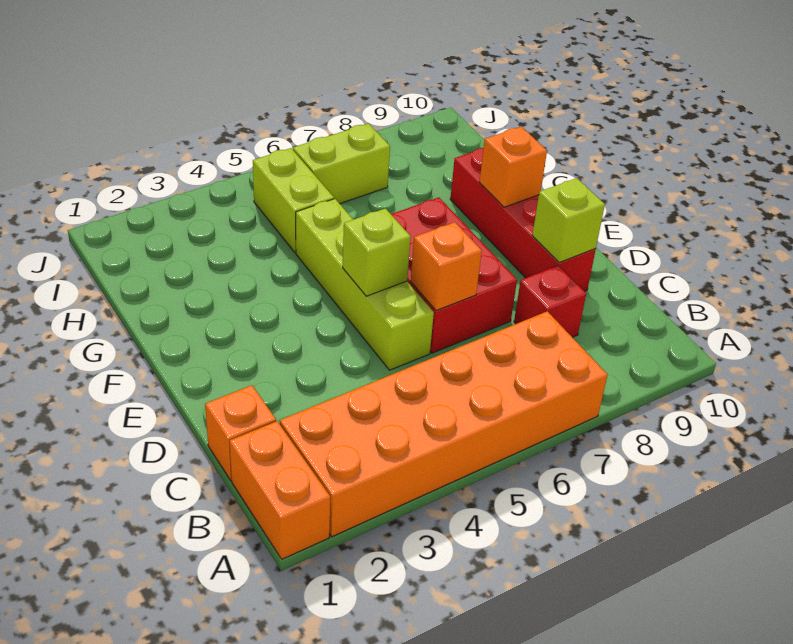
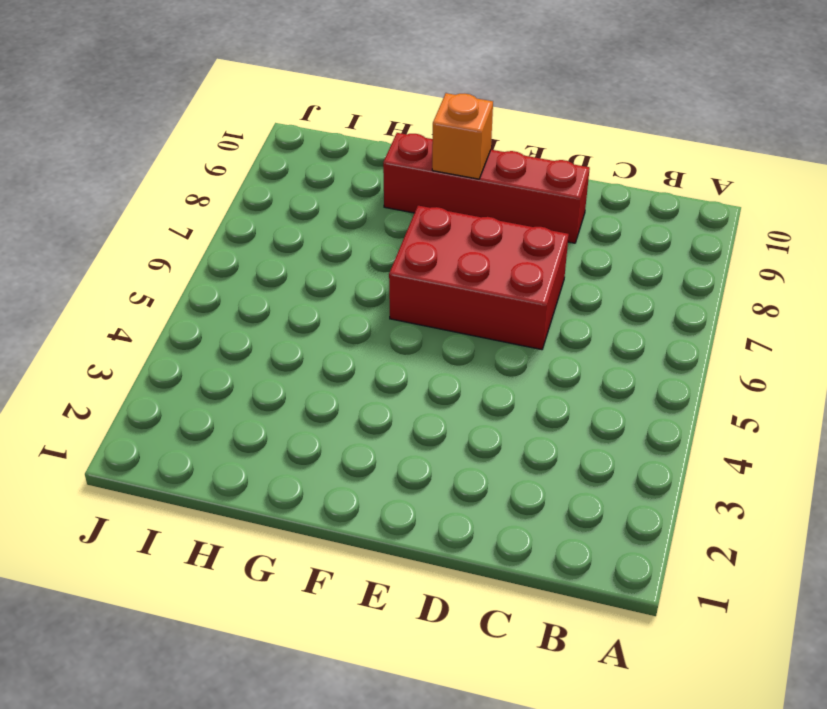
none -> orange 1x2 brick [230,421,330,559]
none -> orange 2x6 brick [280,311,607,537]
none -> orange 1x1 brick [205,385,276,481]

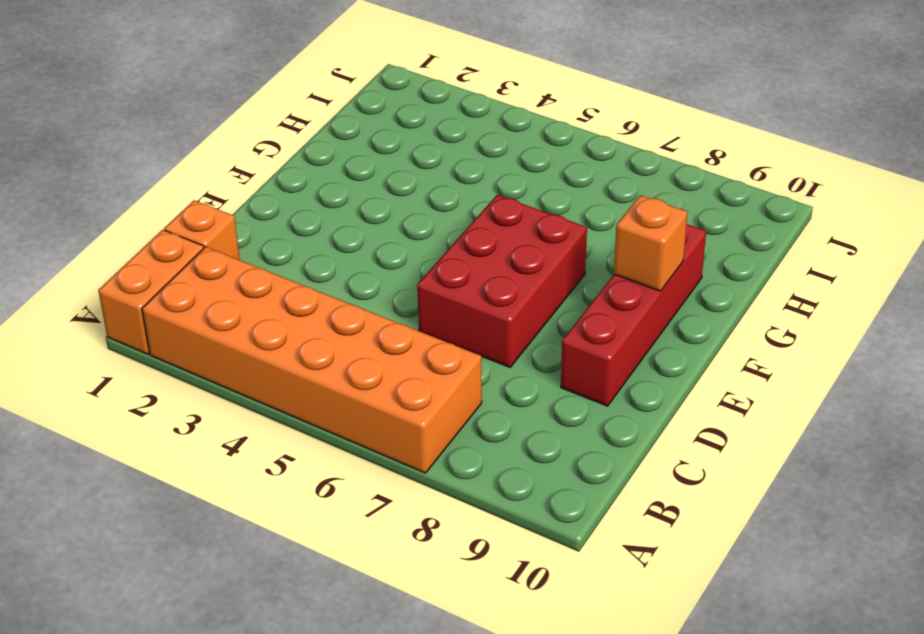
none -> red 1x1 brick [514,265,586,337]
none -> lime 1x4 brick [296,199,434,370]
none -> lime 1x2 brick [253,148,334,253]

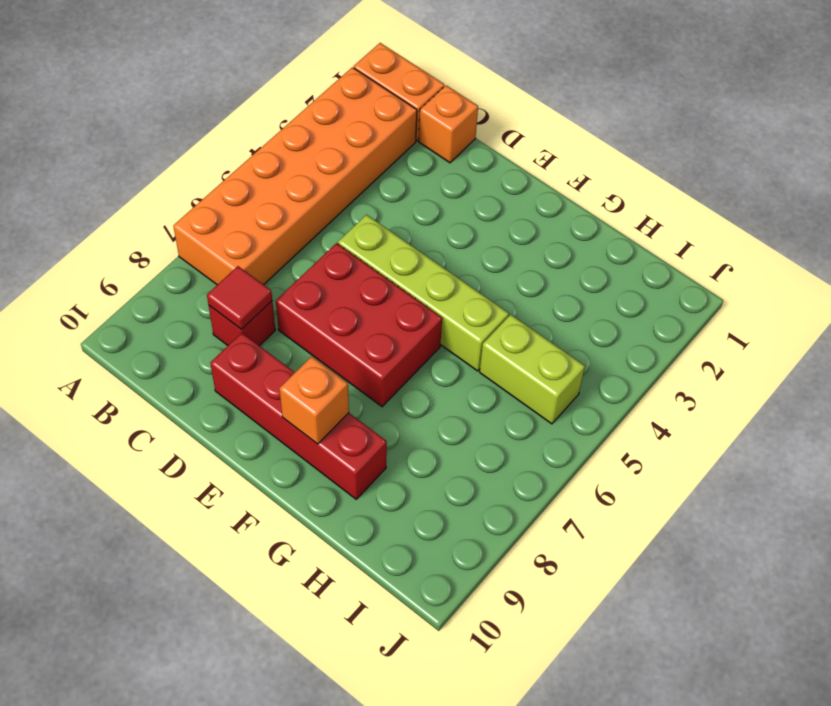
red 1x1 tile [207,266,272,329] -> none
none -> lime 1x2 brick [293,124,390,204]
none -> orange 1x1 brick [411,222,482,311]
none -> lime 1x1 brick [532,178,605,263]

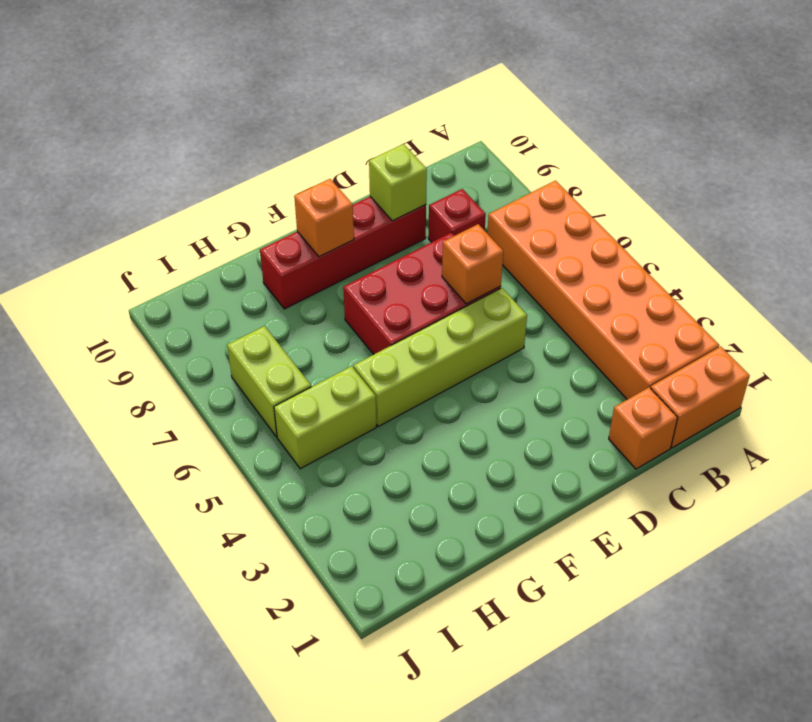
none -> lime 1x1 brick [343,209,411,296]

